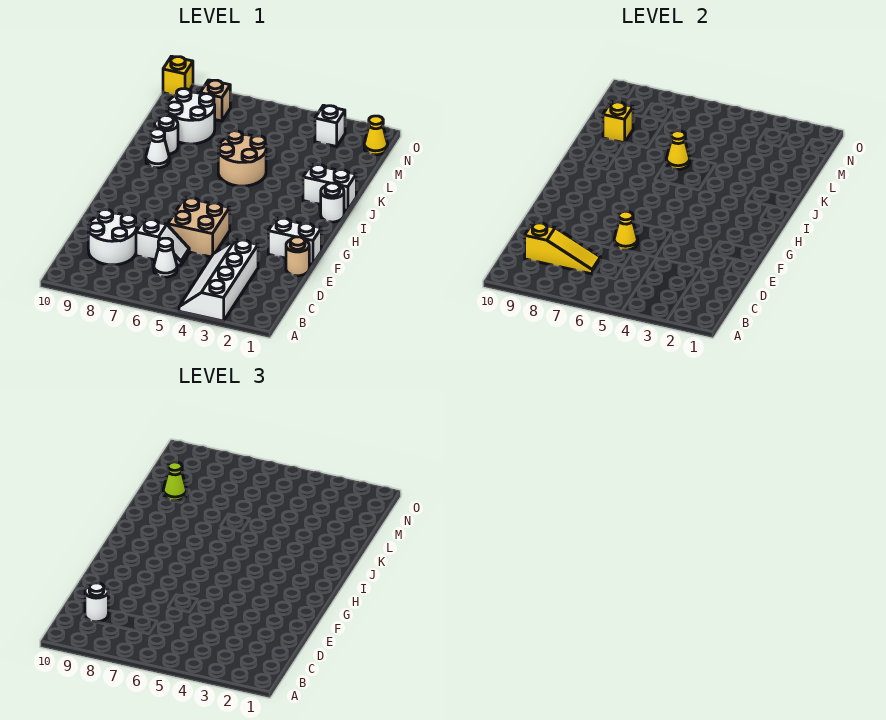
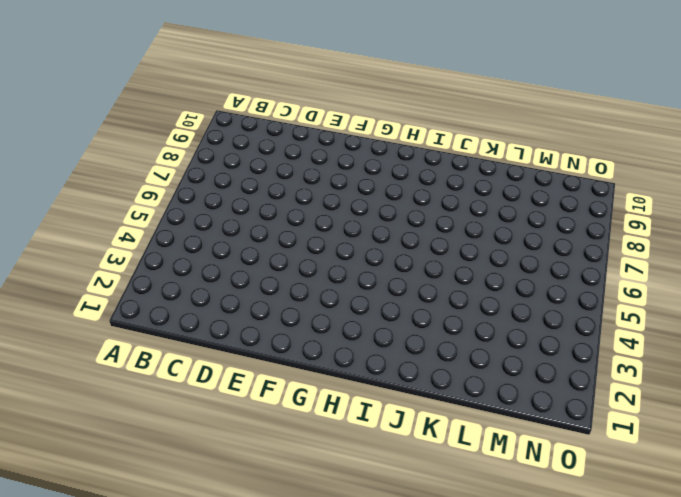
none -> white 2x4 slope [179,240,258,321]
none -> white 1x1 cone [154,238,177,277]
none -> white 2x2 round brick [88,209,136,265]

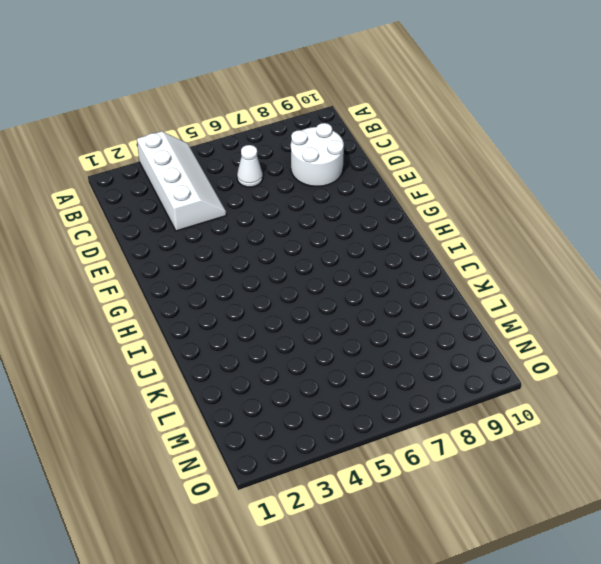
none -> white 1x2 slope [136,219,189,266]
none -> tan 1x1 round brick [286,237,309,276]
none -> tan 2x2 brick [168,198,230,257]

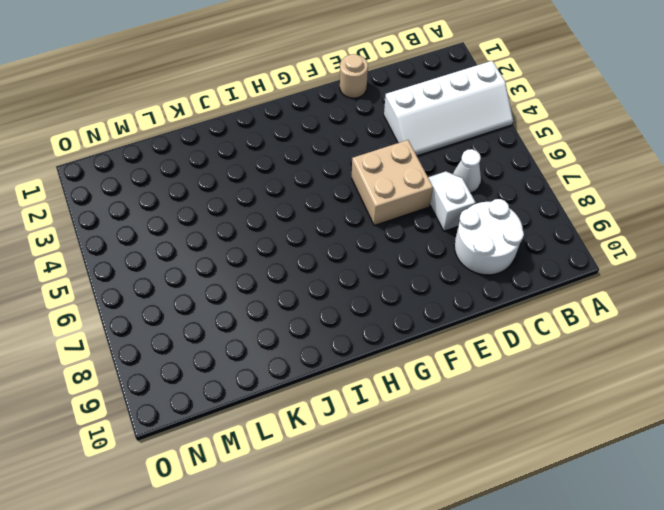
none -> white 1x2 brick [268,218,321,264]
none -> white 1x1 round brick [321,183,344,222]
none -> white 1x2 brick [303,164,356,210]

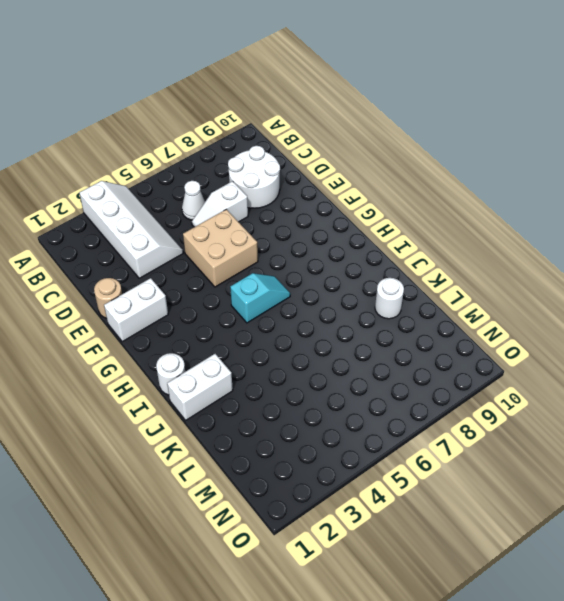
cyan 1x2 slope [230,273,290,323] -> none
none -> tan 2x2 round brick [218,131,266,186]
none -> white 1x1 cone [146,129,169,168]
none -> white 2x2 round brick [167,89,215,144]

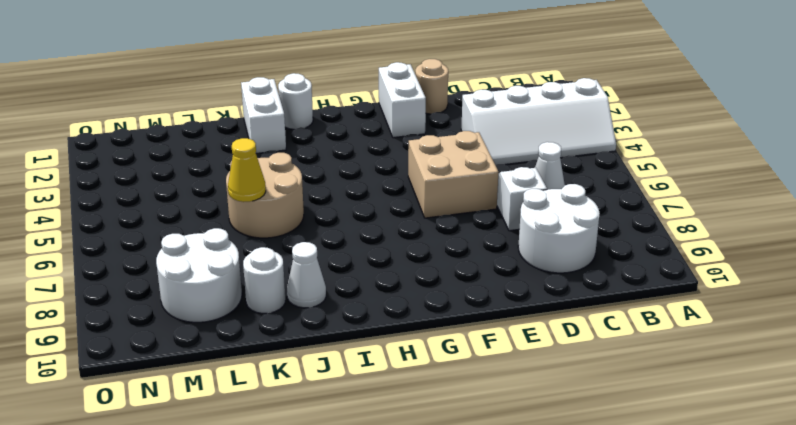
none -> yellow 1x1 cone [364,116,388,155]
none -> white 1x1 brick [315,105,345,146]
none -> tan 1x1 brick [200,80,230,121]

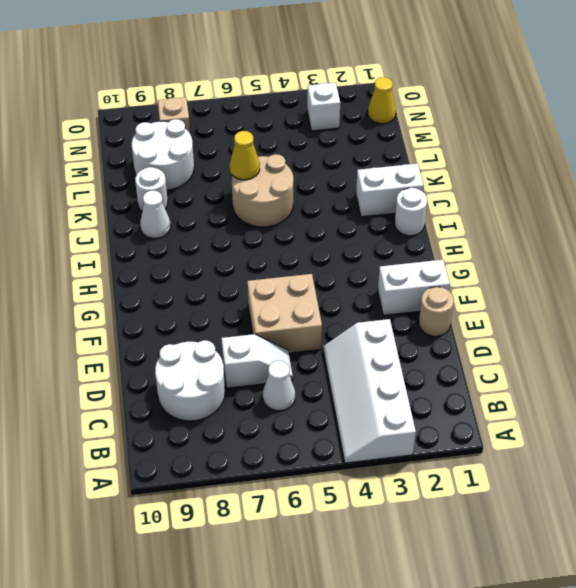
none -> yellow 1x1 brick [163,56,193,95]
none -> yellow 1x3 slope [525,223,601,274]
none -> yellow 1x1 cone [614,211,638,250]

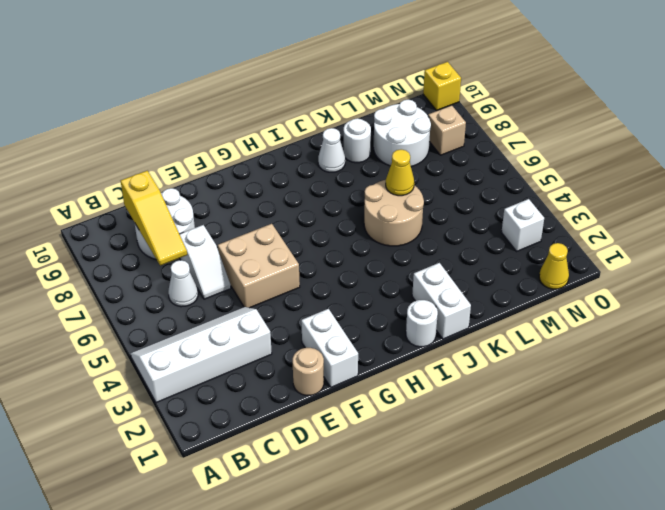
none -> yellow 1x1 cone [614,211,638,250]
none -> yellow 1x1 brick [603,102,633,143]
none -> white 1x1 round brick [85,583,108,622]

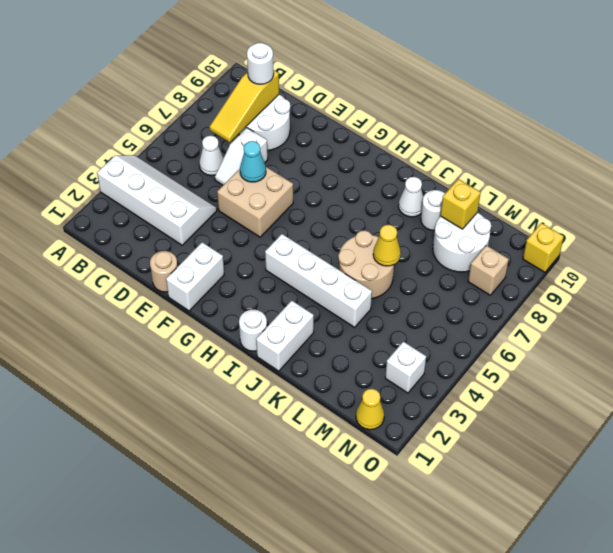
cyan 1x1 cone [240,141,266,182] -> yellow 1x1 cone [614,211,638,250]
white 1x4 brick [265,234,372,327] -> none
none -> lime 1x1 cone [163,462,187,501]

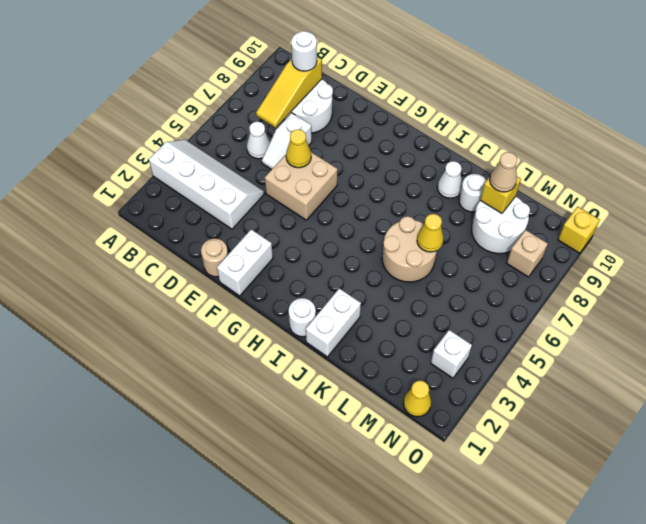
tan 1x1 cone [490,152,517,192] -> lime 1x1 cone [163,462,187,501]

